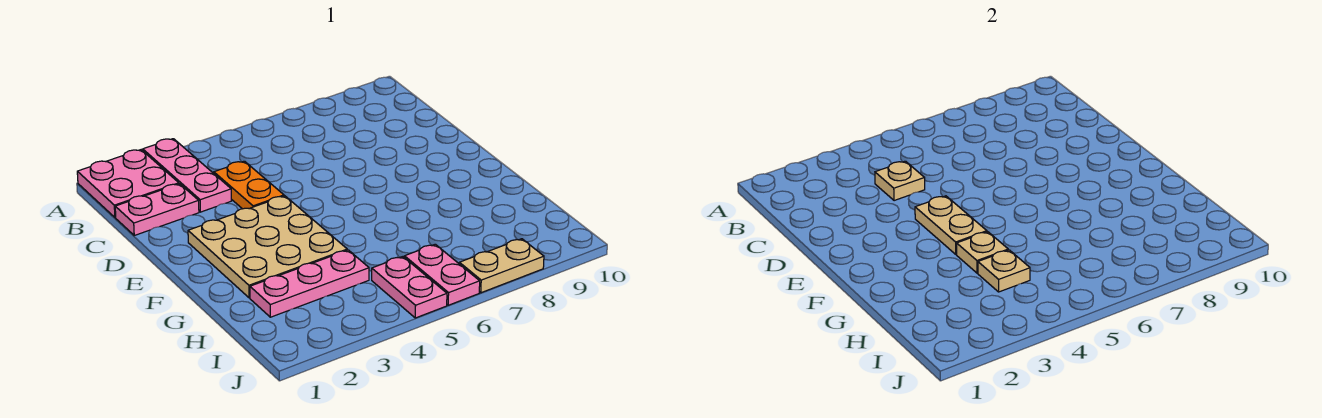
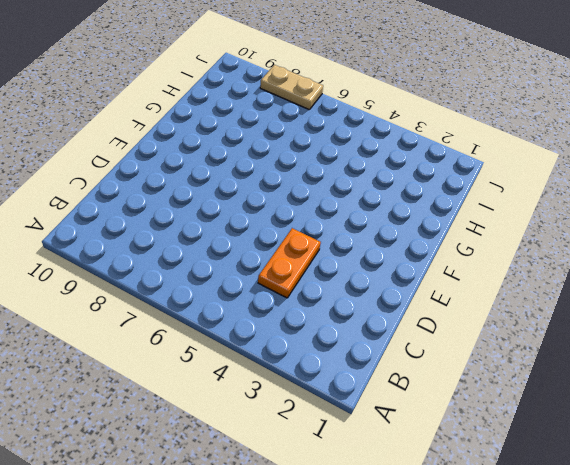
none -> pink 2x2 plate [77,150,179,217]
none -> pink 1x3 plate [143,139,231,212]
none -> pink 1x2 plate [115,184,199,235]

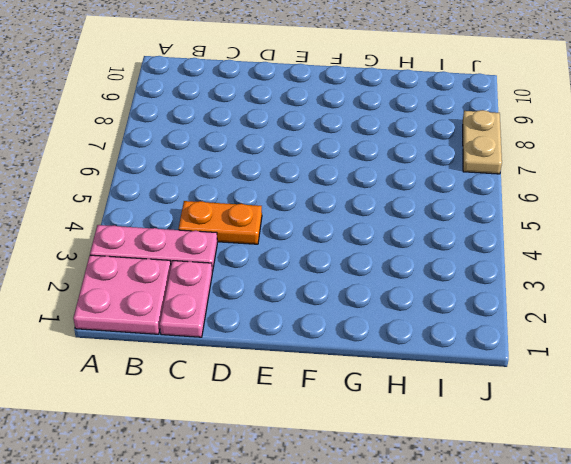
none -> tan 3x3 plate [188,196,347,298]
none -> pink 1x3 plate [250,250,369,317]
none -> pink 1x2 plate [372,257,447,318]

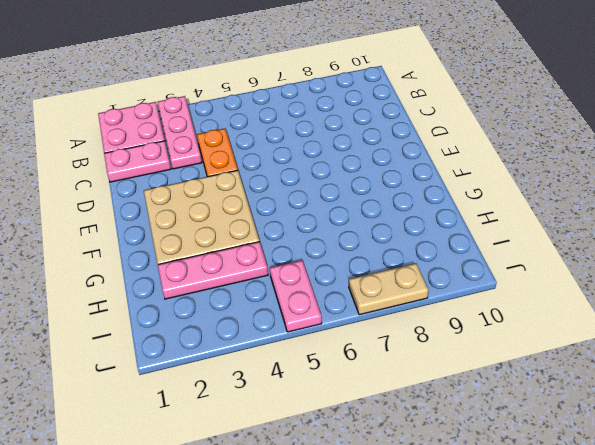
none -> pink 1x2 plate [404,244,480,305]
none -> tan 1x1 plate [875,161,925,201]
none -> tan 1x2 plate [915,196,987,254]

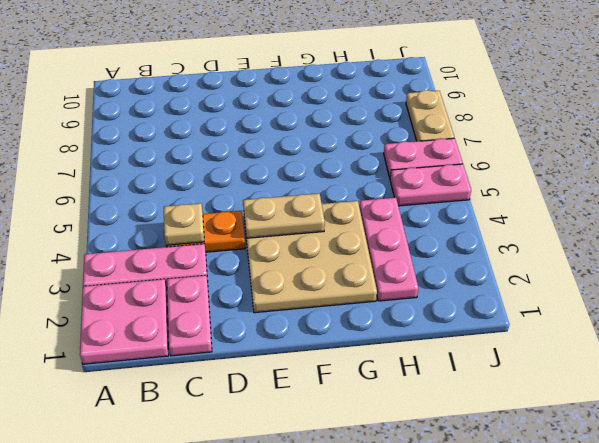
none -> tan 1x1 plate [957,232,1008,273]
none -> tan 1x1 plate [978,250,1030,292]

